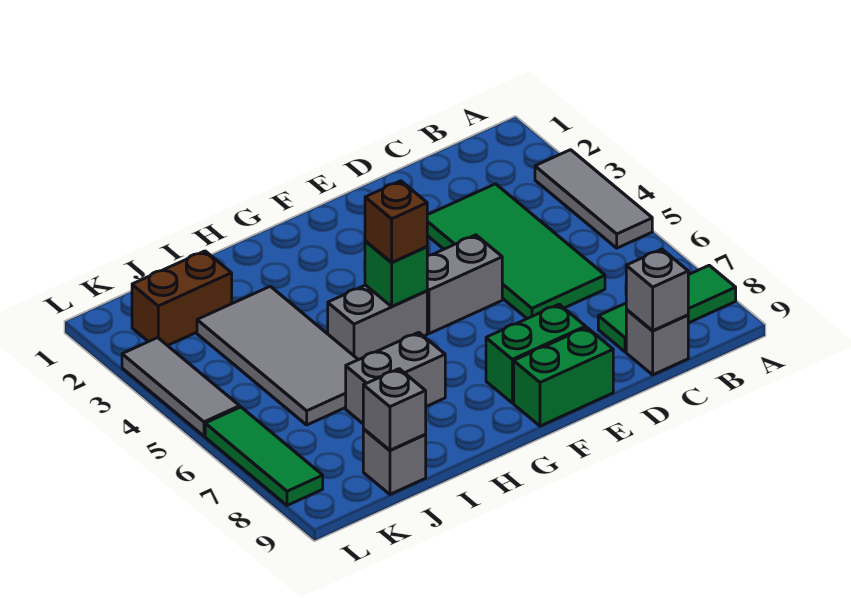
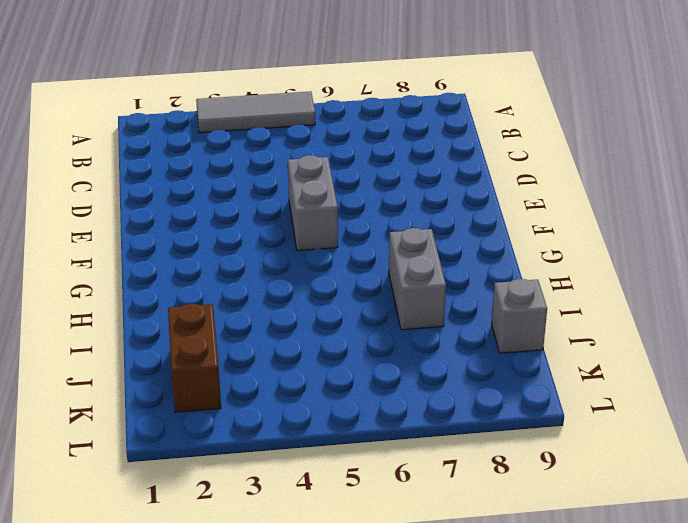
none -> green 1x3 tile [598,265,736,352]
none -> green 2x4 tile [427,184,605,319]
none -> grey 1x1 brick [626,309,688,375]

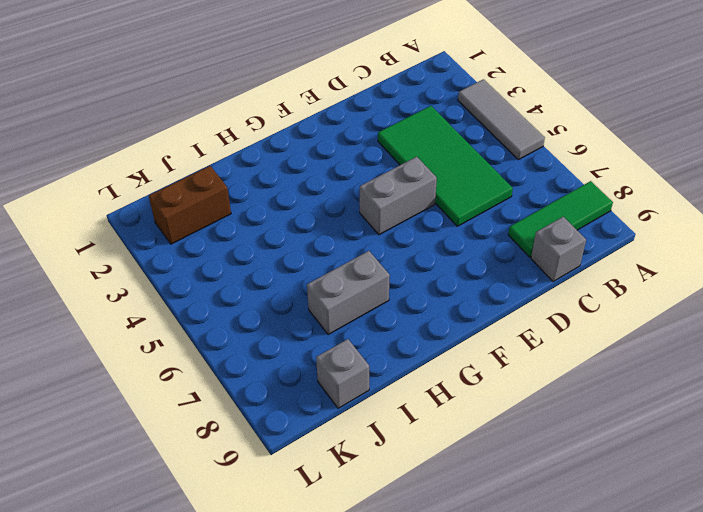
none -> green 1x2 brick [486,304,586,403]
none -> green 1x2 brick [514,327,613,426]
none -> grey 1x2 brick [328,285,427,360]

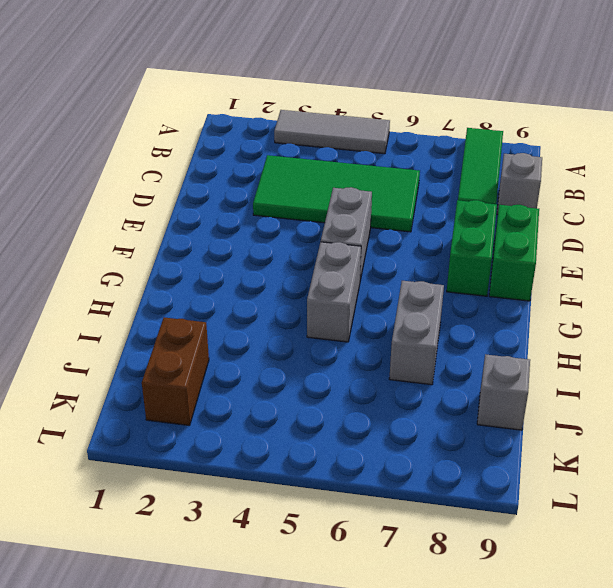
none -> grey 2x4 tile [197,286,358,425]
none -> grey 1x3 tile [122,338,240,436]
none -> green 1x3 tile [205,407,323,505]

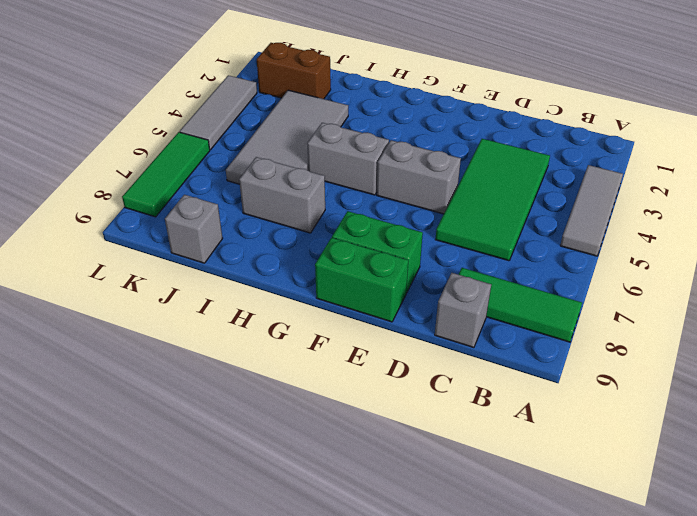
none -> grey 1x1 brick [626,249,688,331]
none -> green 1x1 brick [365,241,427,306]
none -> grey 1x1 brick [363,369,426,450]

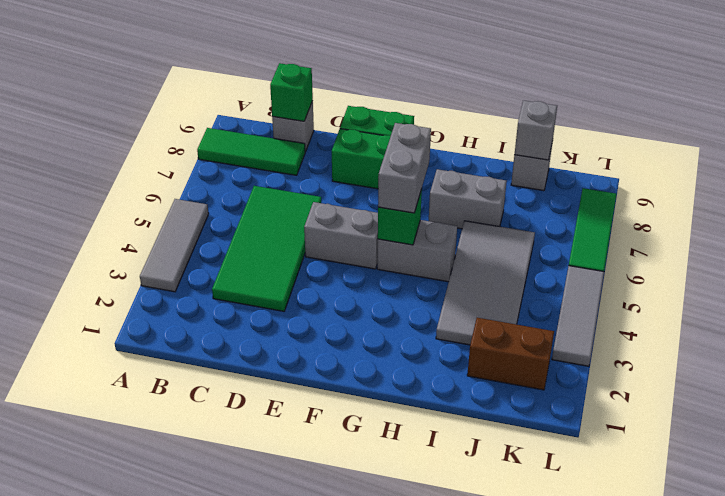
green 1x1 brick [270,63,313,121] -> grey 1x1 brick [626,249,688,331]
grey 1x2 brick [378,123,431,213] -> brown 1x1 brick [365,181,427,263]

